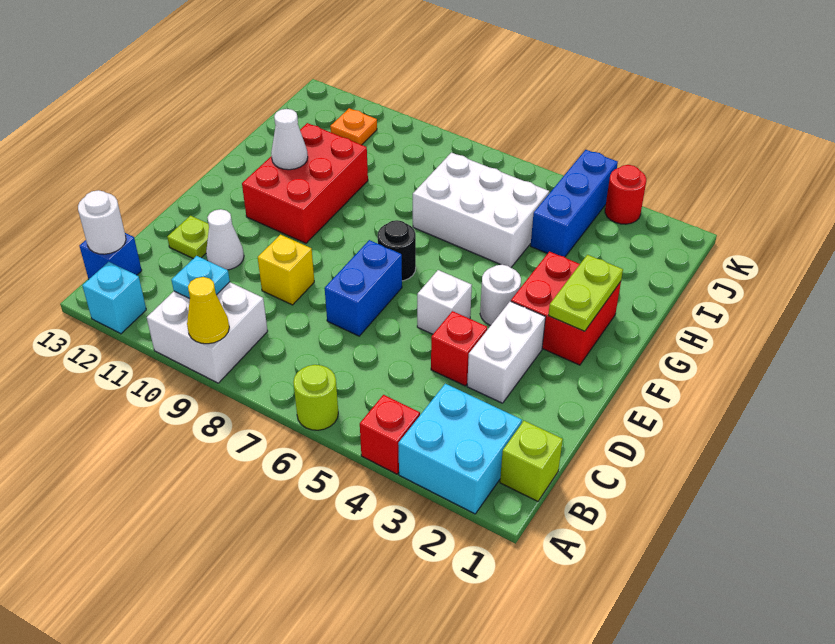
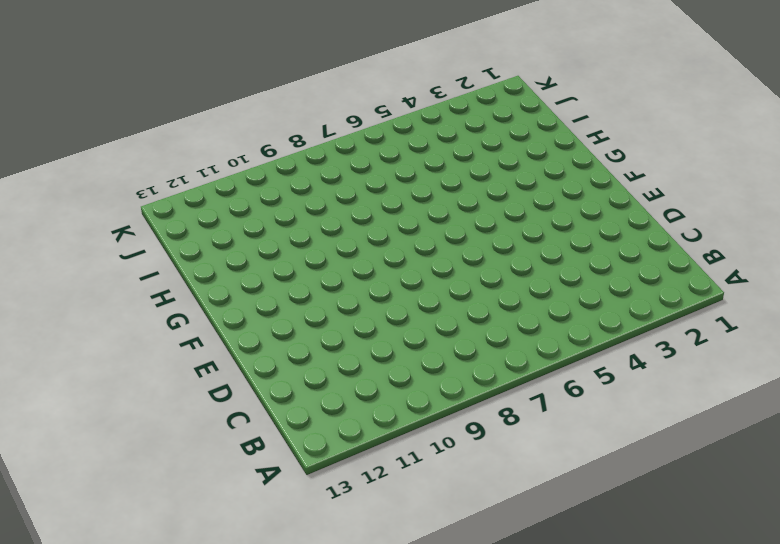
none -> cyan 2x2 brick [398,384,522,514]
none -> red 1x1 brick [360,395,420,474]
none -> lime 1x1 round brick [293,365,338,430]

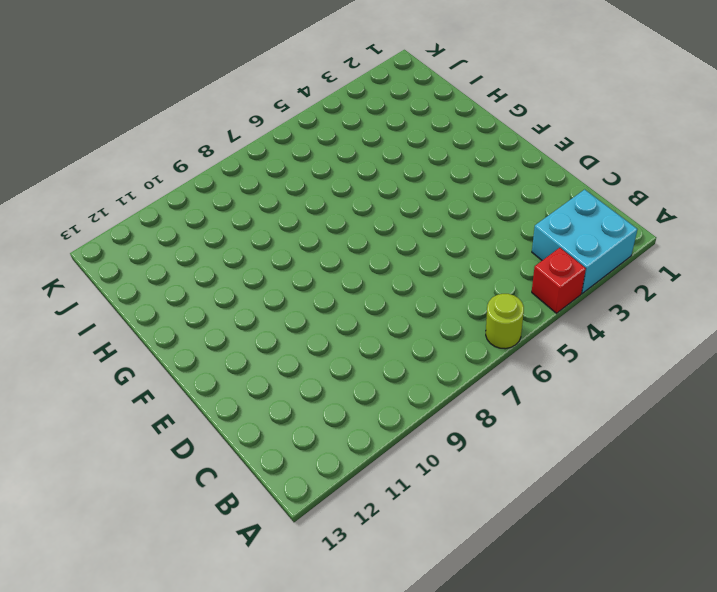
none -> white 2x2 brick [147,282,268,383]
none -> cyan 1x1 brick [82,262,146,334]
none -> lime 1x1 brick [500,421,563,501]

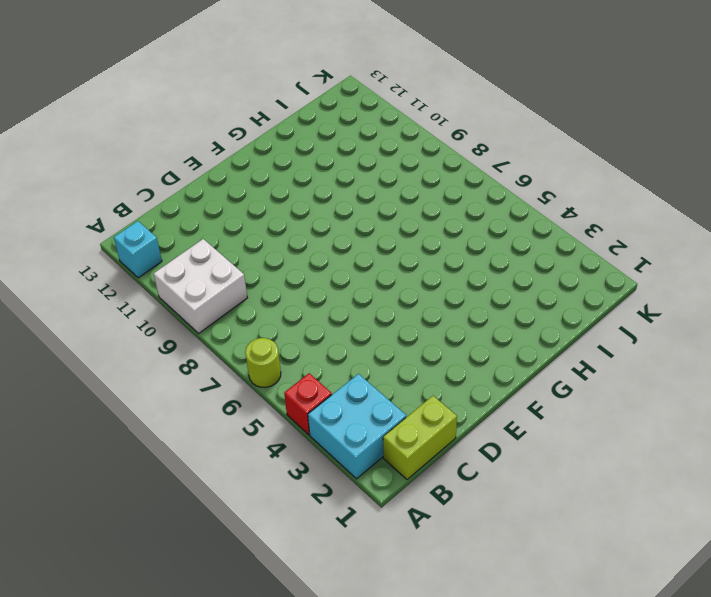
lime 1x2 brick [383,396,457,479] -> lime 1x1 brick [500,421,563,501]
none -> blue 1x1 brick [79,233,142,279]
none -> white 1x2 brick [467,301,545,403]
none -> red 1x1 brick [431,311,487,386]

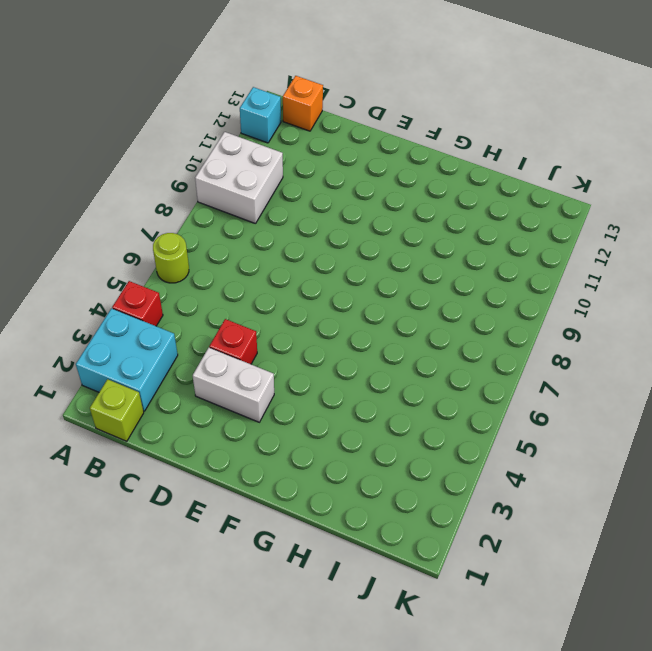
orange 1x1 brick [283,76,323,131] -> blue 1x1 brick [79,233,142,279]
none -> blue 1x2 brick [325,240,402,336]
none -> yellow 1x1 brick [258,235,314,305]
none -> white 1x1 cone [206,209,244,270]

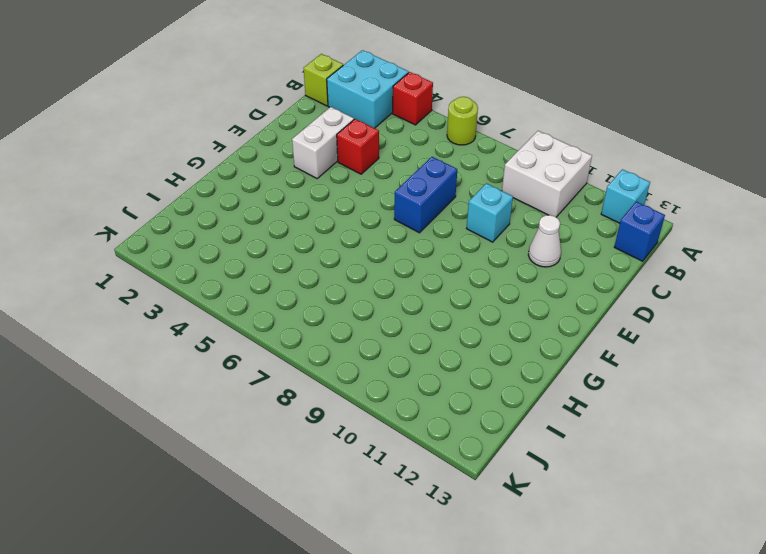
cyan 1x1 brick [467,183,513,242] -> yellow 1x1 brick [258,235,314,305]
none -> lime 1x1 plate [167,216,209,259]
none -> white 1x1 brick [417,270,472,334]
none -> red 2x2 brick [511,251,621,365]

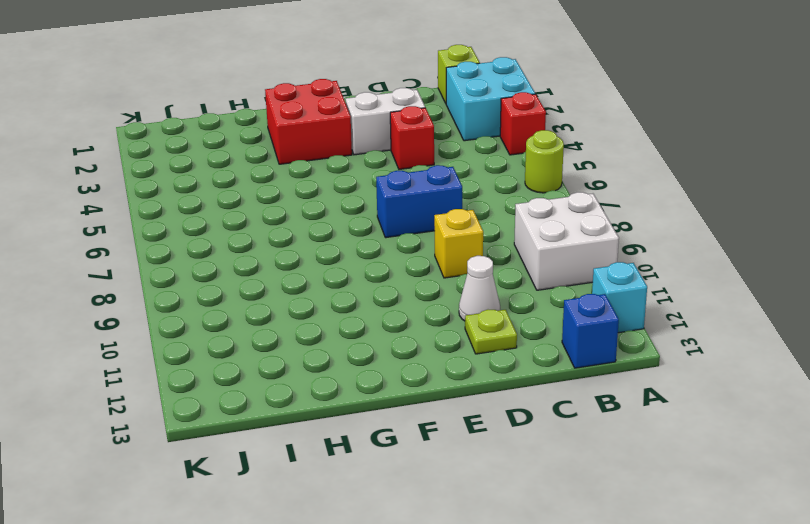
none -> white 1x1 brick [417,270,472,334]
none -> white 1x1 round brick [480,265,521,325]
none -> black 1x1 round brick [378,220,416,281]

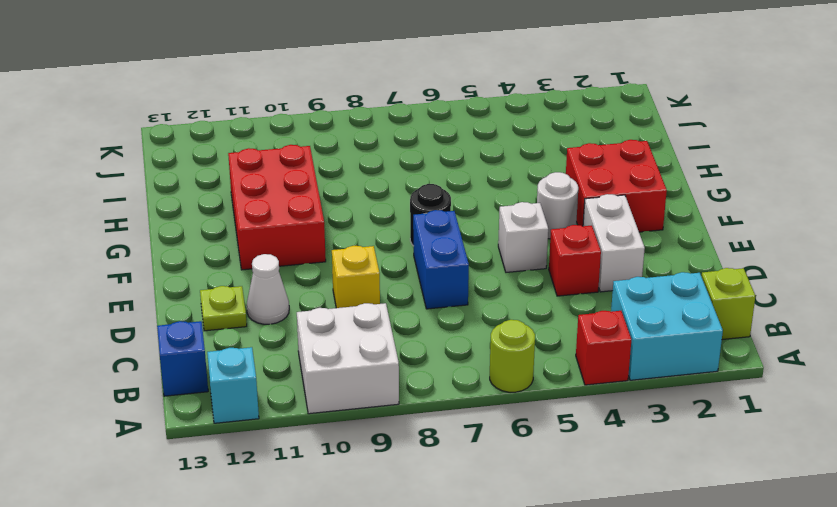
none -> white 2x3 brick [413,153,549,268]
none -> blue 1x3 brick [531,150,618,257]
none -> orange 1x1 plate [330,108,377,145]

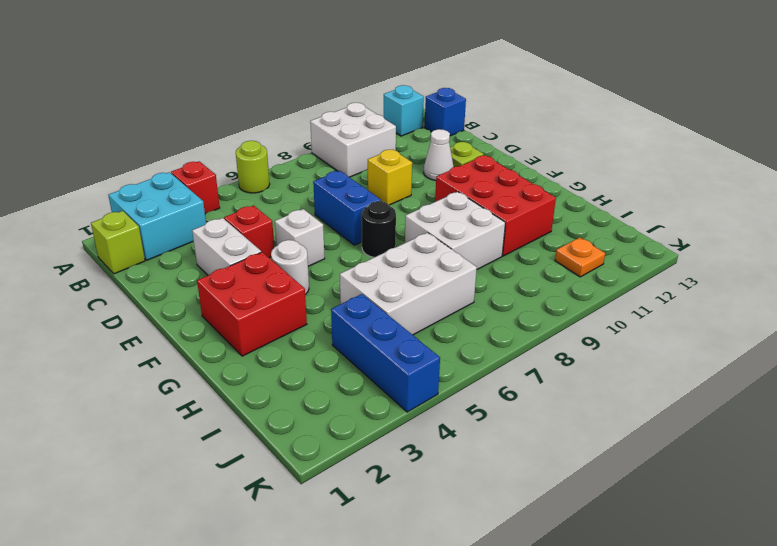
white 2x2 brick [405,192,505,269] -> none
none -> red 1x1 round brick [605,165,646,224]
none -> yellow 1x1 cone [187,277,229,344]
none -> cyan 1x1 plate [172,256,230,299]

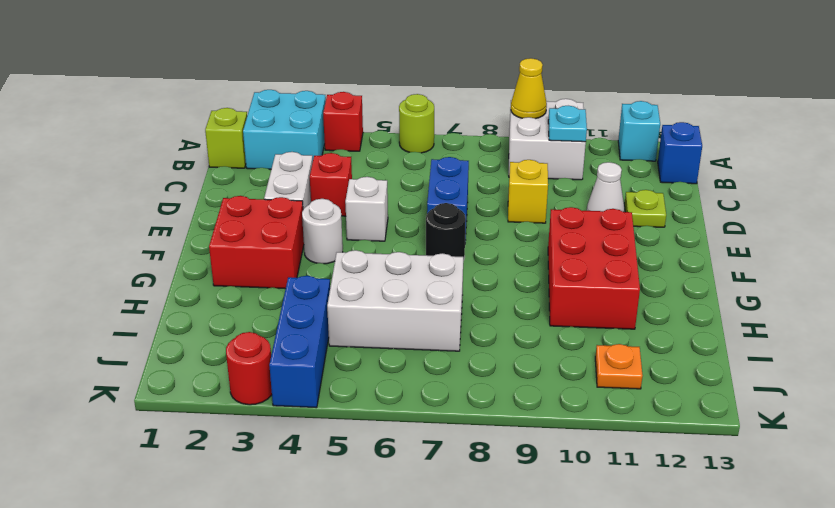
none -> white 1x1 round brick [78,190,126,254]
none -> lime 1x2 plate [548,255,623,331]
none -> white 1x1 cone [271,109,308,170]

